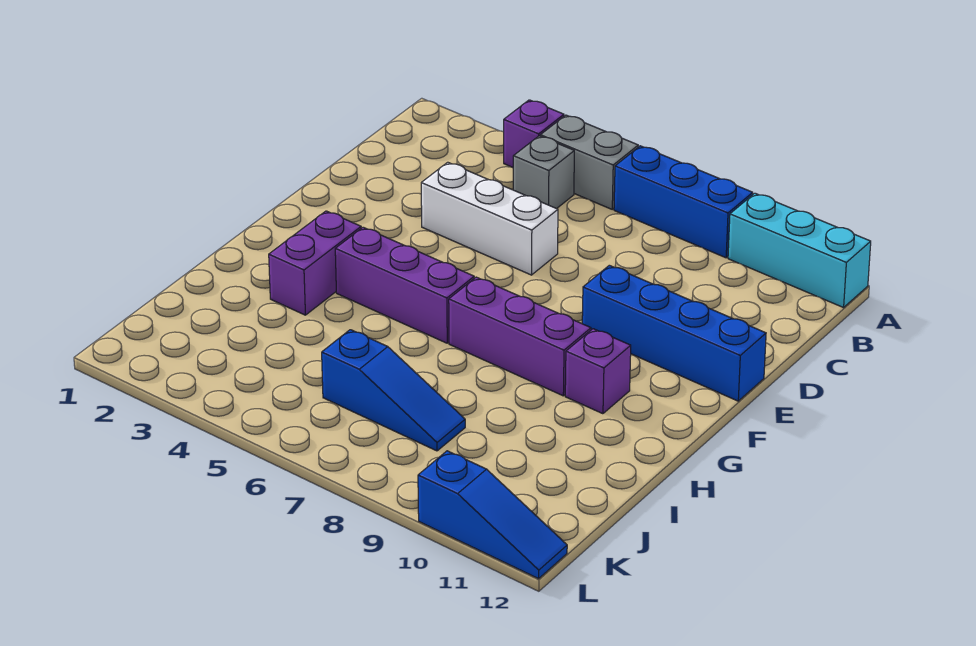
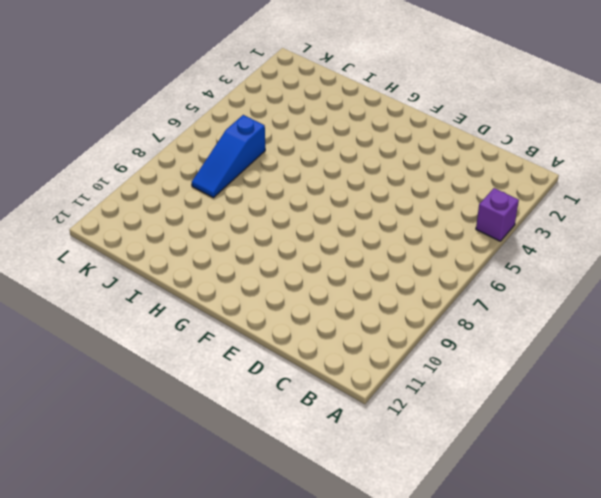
none -> grey 1x2 brick [540,115,638,209]
none -> blue 1x3 brick [614,146,753,258]
none -> cyan 1x3 brick [728,193,871,308]

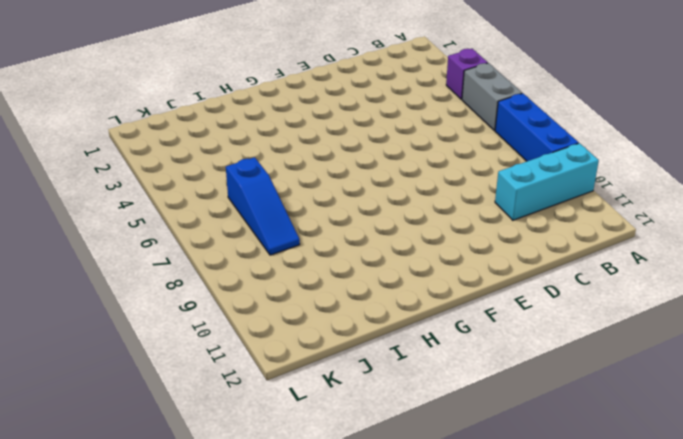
cyan 1x3 brick [495,143,599,220] -> cyan 1x3 brick turned to [728,193,871,308]
none -> grey 1x1 brick [513,136,574,209]
none -> white 1x3 brick [421,162,558,275]
none -> blue 1x4 brick [582,265,766,401]

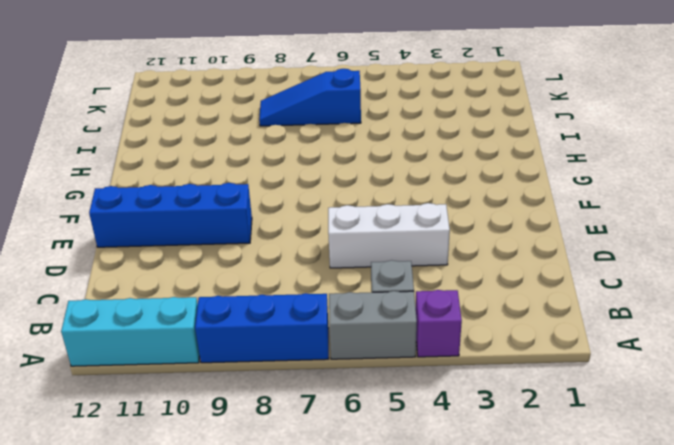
none -> purple 1x2 brick [269,211,361,315]
none -> purple 1x3 brick [335,227,474,343]
none -> purple 1x3 brick [449,277,591,396]

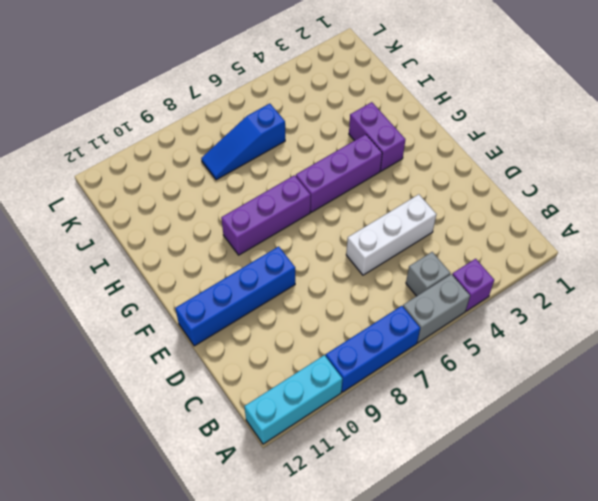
none -> purple 1x1 brick [565,329,631,414]
none -> blue 1x3 slope [418,451,567,579]

